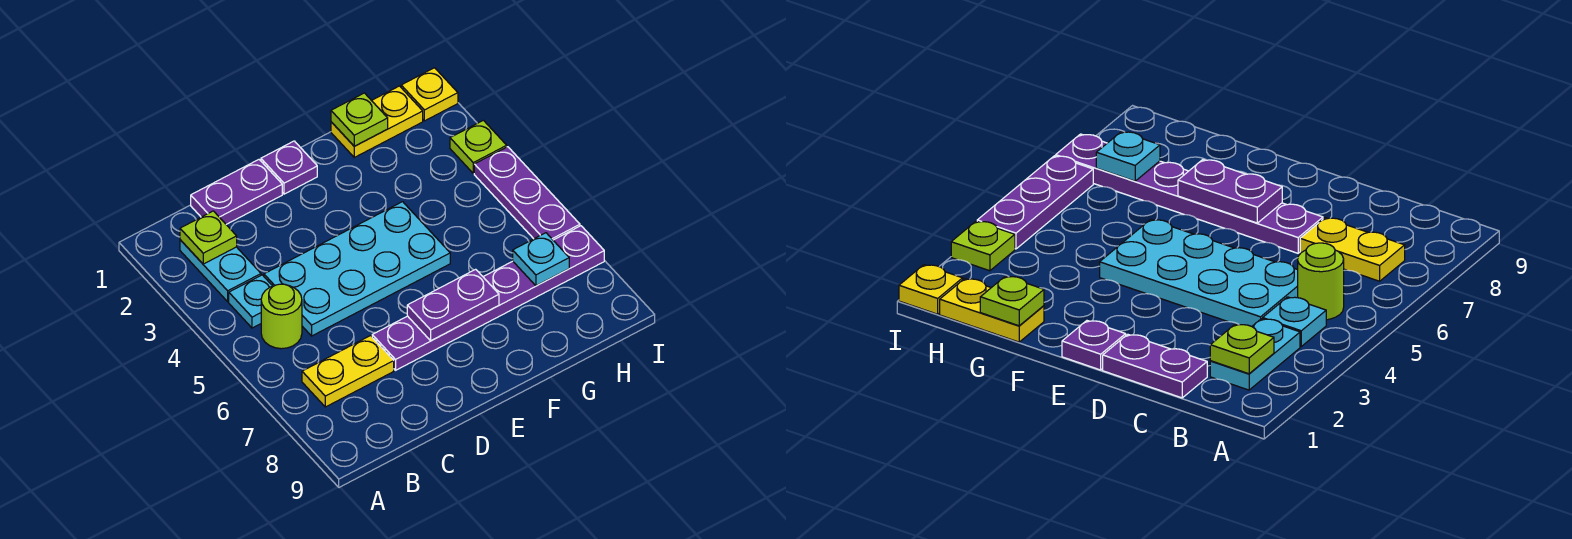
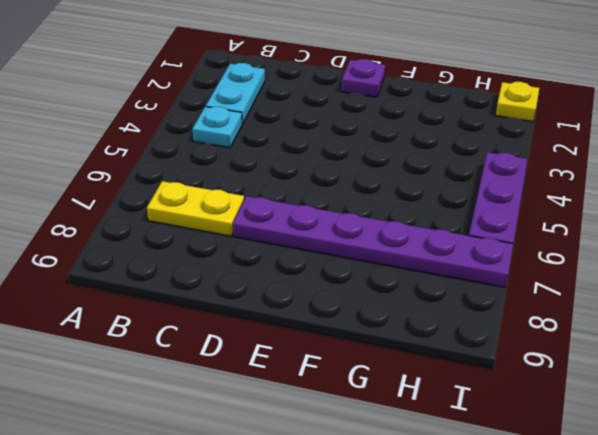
none -> lime 1x1 round brick [261,284,302,349]
none -> purple 1x2 plate [191,160,282,224]
none -> cyan 2x4 plate [264,202,450,336]

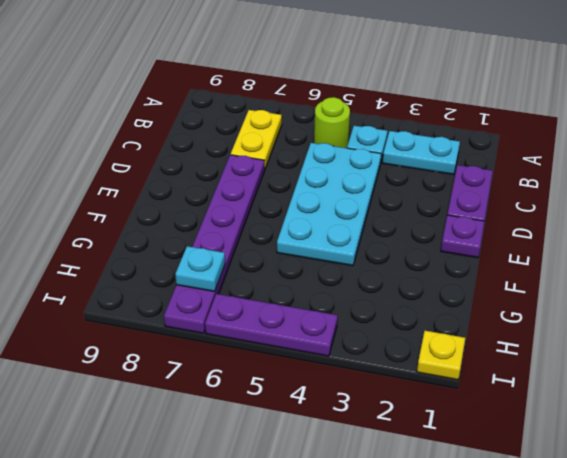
none -> yellow 1x2 plate [331,86,423,157]
none -> lime 1x1 plate [450,120,507,173]
none -> lime 1x1 plate [180,211,237,264]

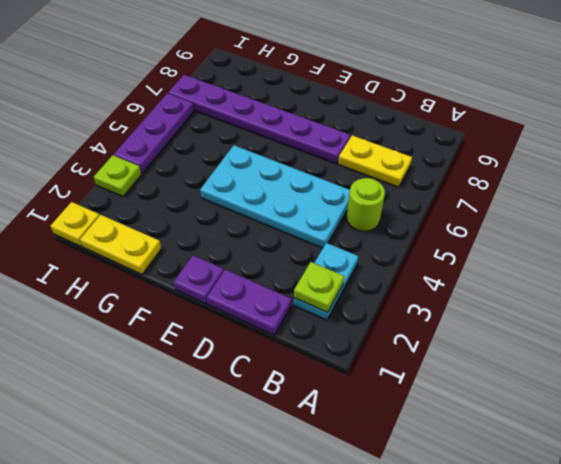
none -> cyan 1x1 plate [229,275,272,328]
none -> purple 1x2 plate [407,269,499,341]
none -> lime 1x1 plate [331,93,388,146]

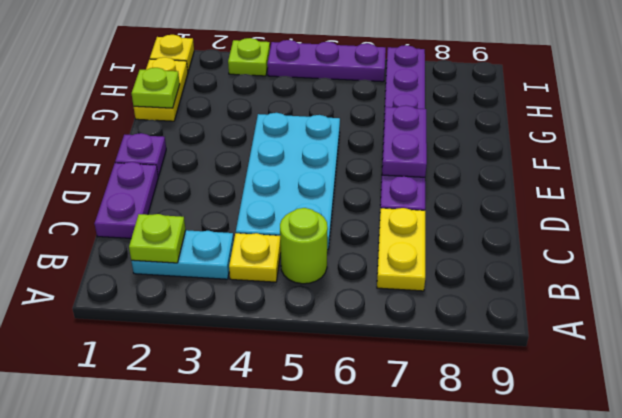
yellow 1x1 plate [229,233,281,282] -> cyan 1x1 plate [229,275,272,328]
none -> cyan 1x1 plate [513,233,569,286]

